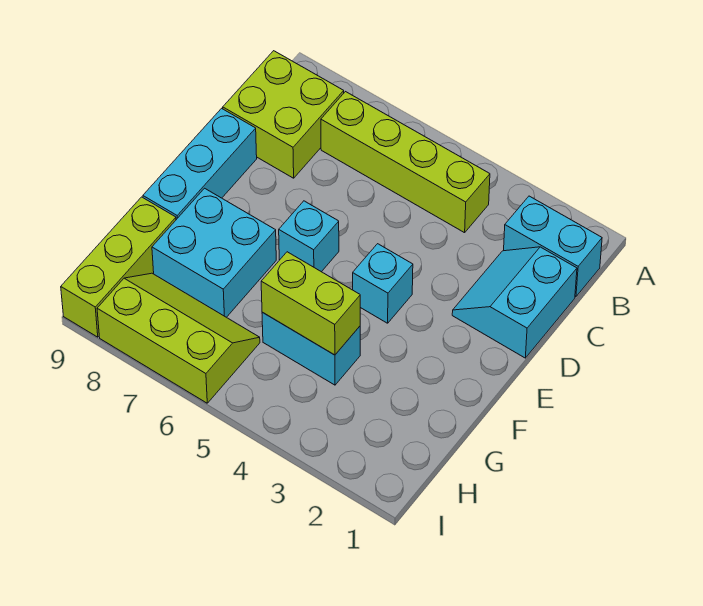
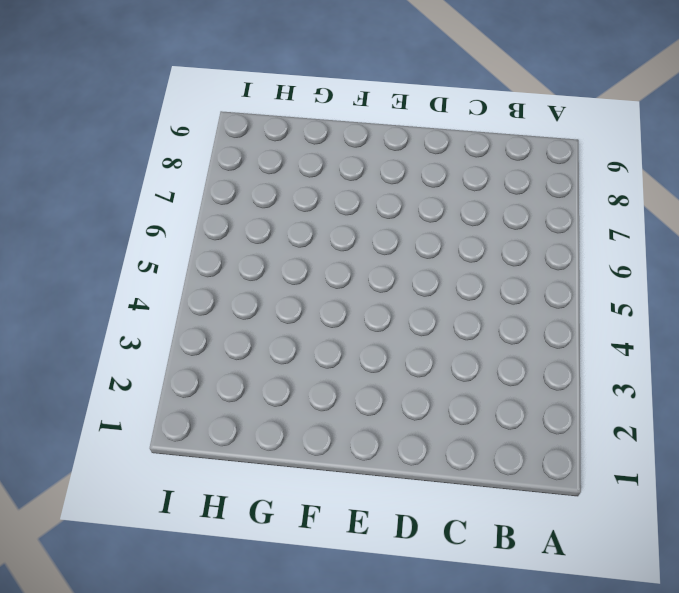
none -> cyan 1x2 brick [504,196,602,297]
none -> lime 1x4 brick [321,92,490,233]
none -> lime 2x2 brick [223,51,344,178]

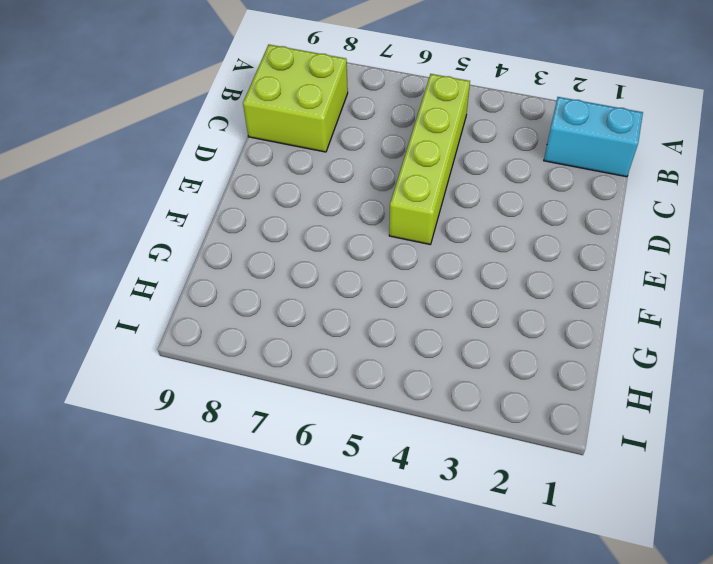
lime 1x4 brick [389,74,470,244] -> lime 1x4 brick turned to [321,92,490,233]
none -> cyan 2x2 slope [452,247,577,358]
none -> cyan 1x3 brick [143,108,257,220]
none -> cyan 1x1 brick [353,244,413,323]

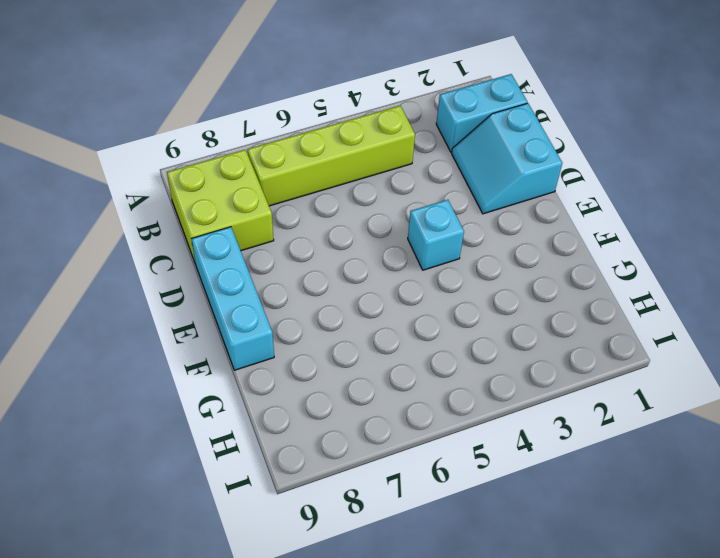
none -> cyan 1x1 brick [279,201,339,272]
none -> cyan 2x2 brick [152,188,276,317]
none -> cyan 1x2 brick [262,312,360,385]

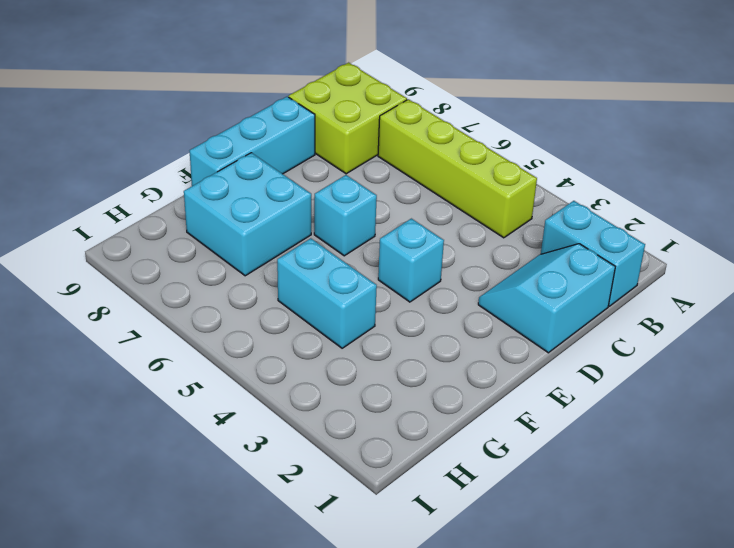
none -> lime 1x3 brick [61,197,176,337]
none -> lime 2x3 slope [97,273,260,403]
none -> lime 1x2 brick [261,252,360,355]

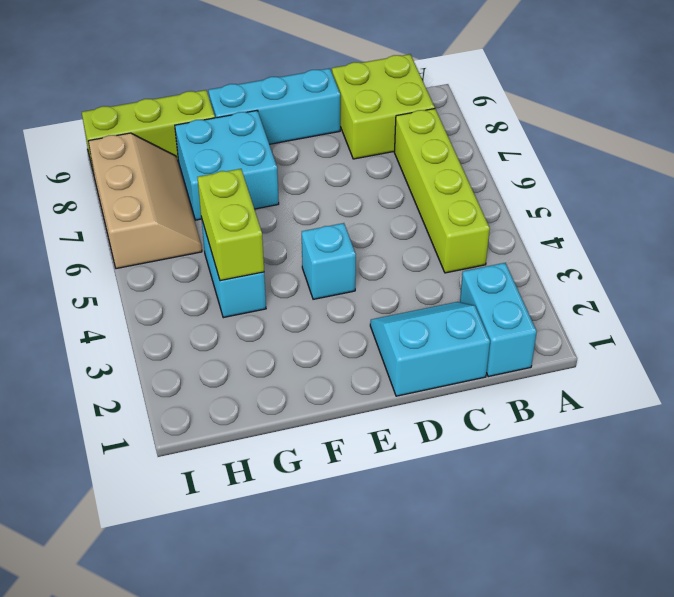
tan 2x3 slope [88,133,202,269] -> lime 2x3 slope [97,273,260,403]
none -> cyan 1x1 brick [279,201,339,272]

